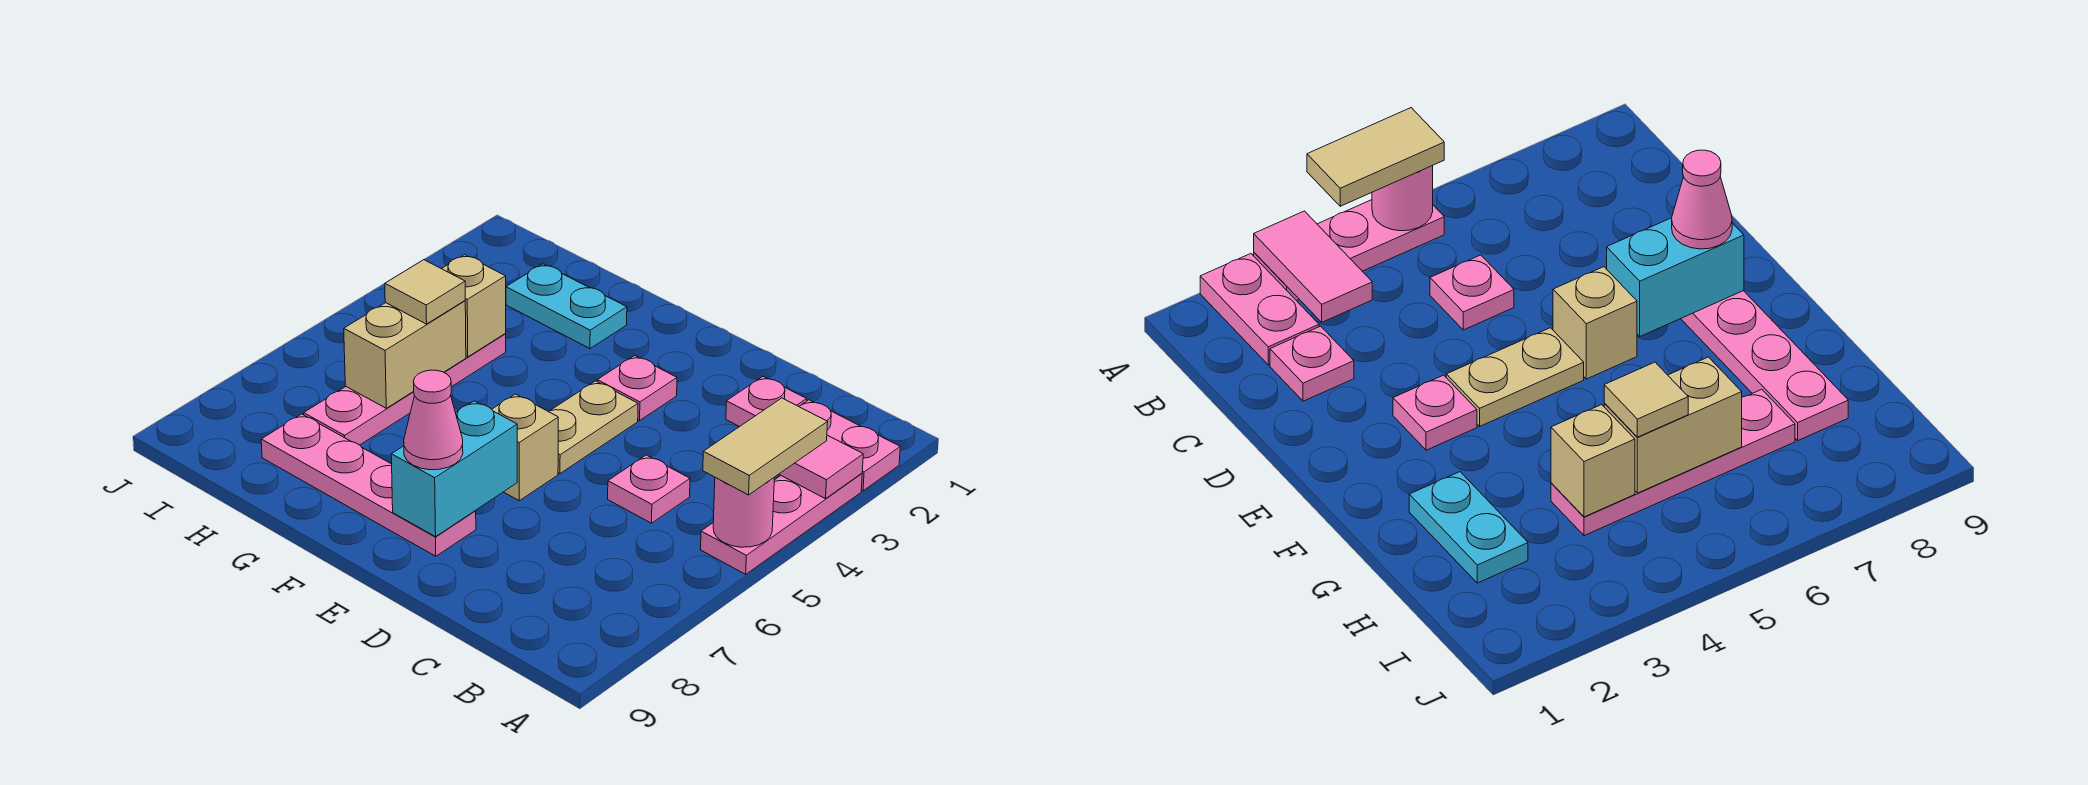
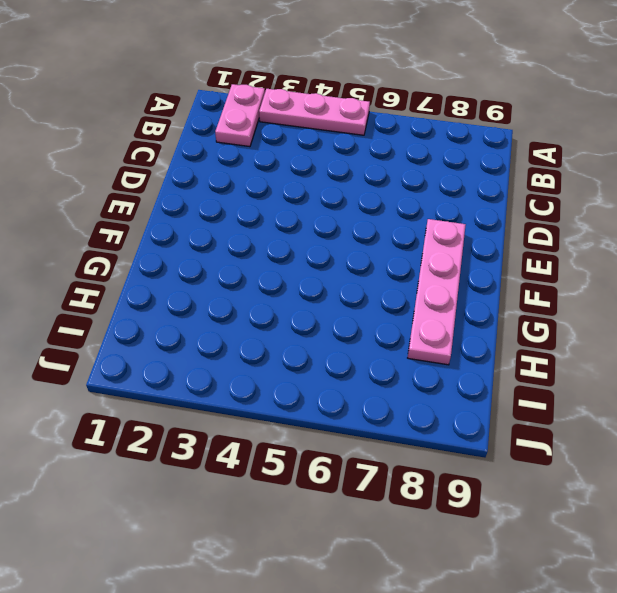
none -> pink 1x1 plate [726,377,807,427]
none -> pink 1x1 plate [608,455,690,523]
none -> pink 1x1 plate [597,356,677,420]

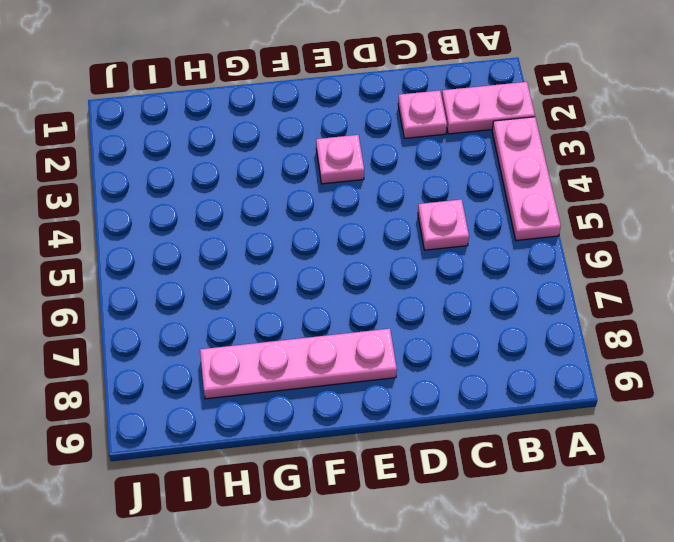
none -> tan 1x2 plate [549,381,638,473]
none -> tan 1x1 brick [492,394,558,501]
none -> cyan 1x2 plate [506,264,627,349]

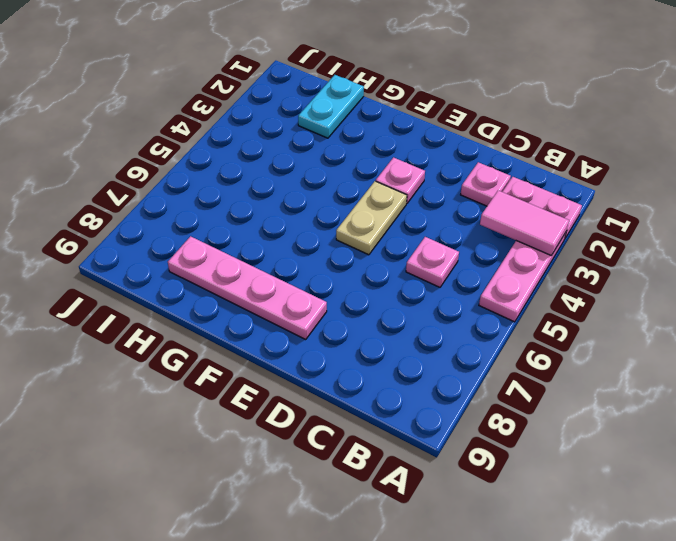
cyan 1x2 plate [298,75,364,138] -> cyan 1x2 plate turned to [506,264,627,349]
none -> tan 1x1 brick [492,394,558,501]
none -> pink 1x4 plate [304,334,506,445]
none -> pink 1x1 round brick [713,478,774,547]

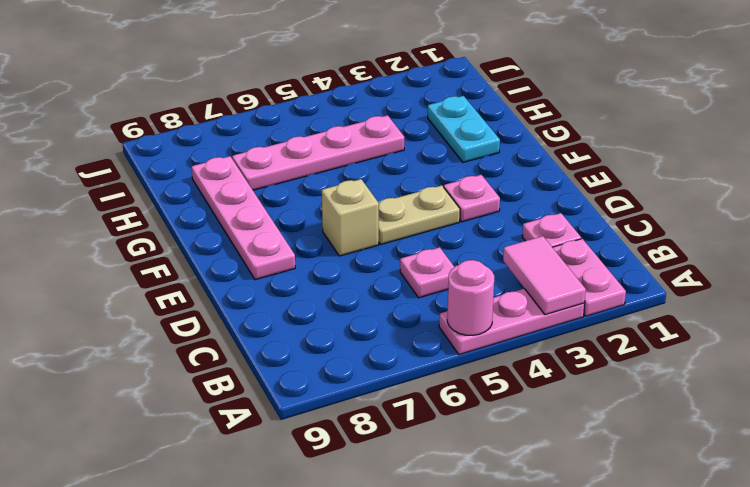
none -> cyan 1x2 brick [391,401,517,537]
none -> tan 1x1 brick [442,255,506,357]
none -> tan 1x2 brick [344,301,466,408]

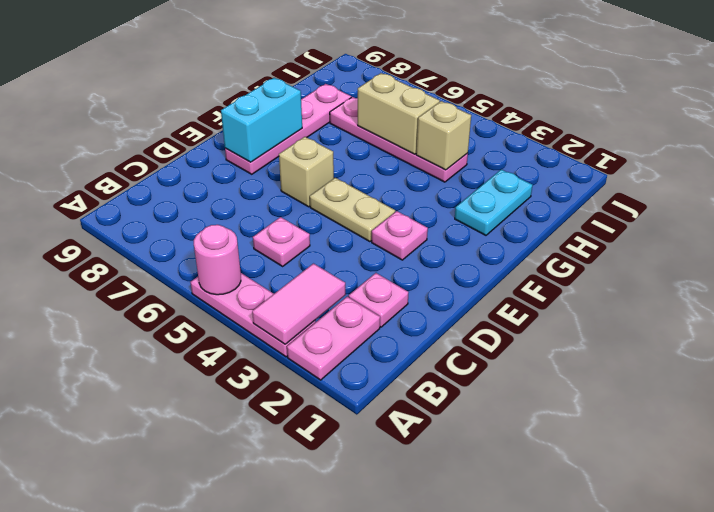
cyan 1x2 brick [221,78,302,162] -> cyan 1x2 brick turned to [391,401,517,537]
none -> tan 1x2 tile [703,398,828,495]
none -> pink 1x1 cone [404,370,463,470]
none -> tan 1x1 tile [385,260,465,324]

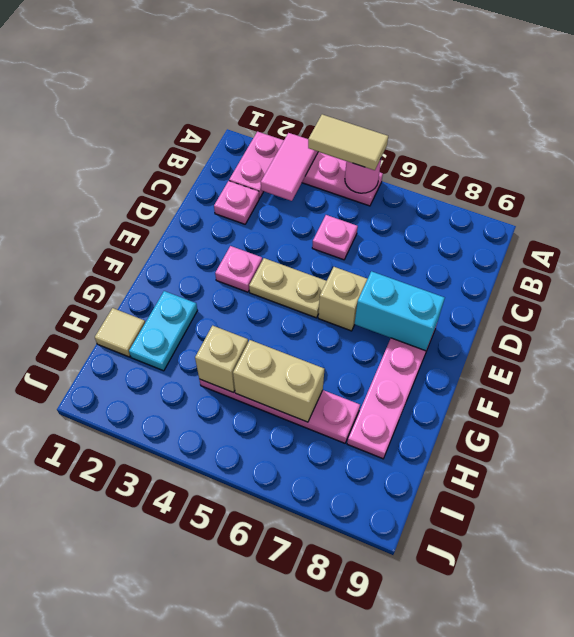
tan 1x1 tile [95,308,145,357] -> tan 1x1 tile moved to [385,260,465,324]
none -> pink 1x1 cone [404,370,463,470]

